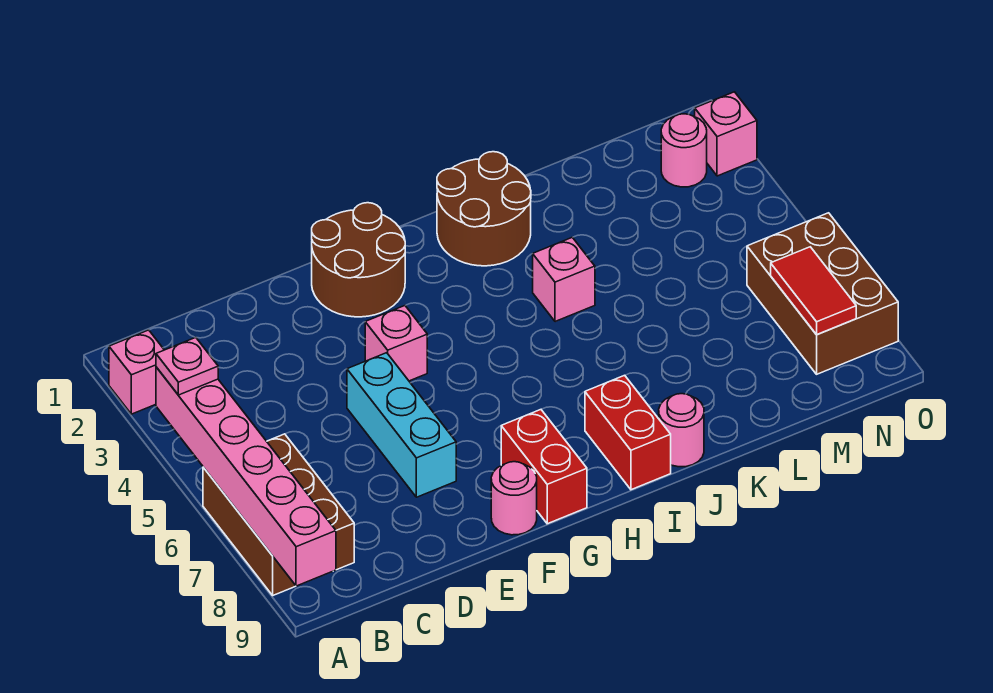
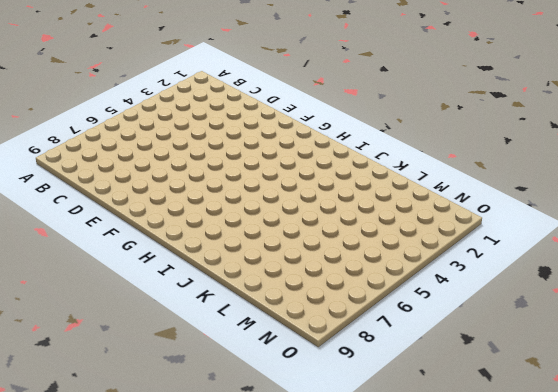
none -> pink 1x1 brick [109,330,164,414]
none -> brown 2x3 brick [203,434,354,595]
none -> cyan 1x3 brick [347,353,456,497]

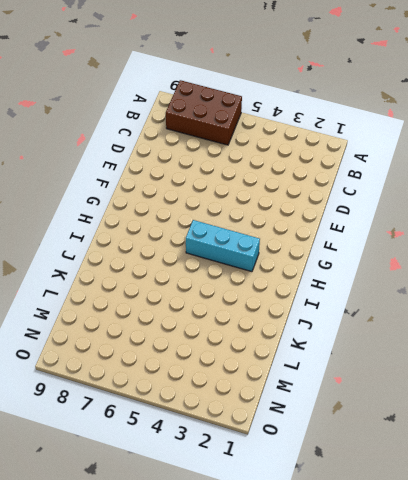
cyan 1x3 brick [186,220,260,272] -> cyan 1x3 brick moved to [347,353,456,497]
none -> pink 1x1 brick [109,330,164,414]
none -> brown 2x2 round brick [312,203,405,317]
none -> pink 1x1 brick [365,306,427,381]

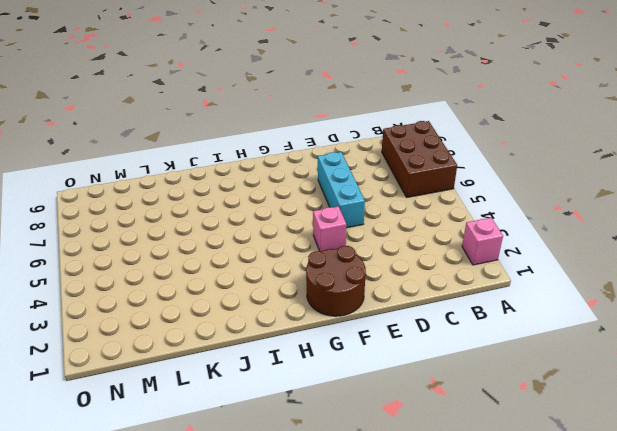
none -> pink 1x1 round brick [491,462,537,535]
none -> red 1x2 brick [501,410,587,524]
none -> brown 2x2 round brick [437,152,531,266]

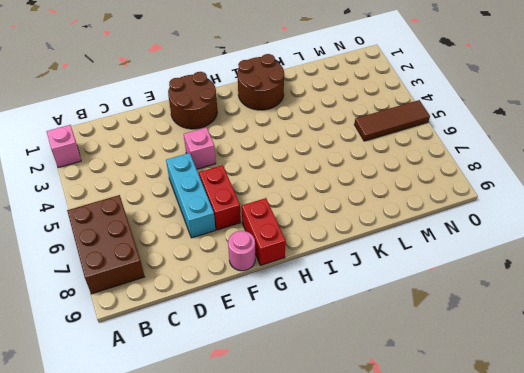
red 1x2 brick [199,165,241,230] -> red 1x2 brick moved to [585,375,671,490]
brown 1x3 tile [354,100,430,141] -> none
none -> pink 1x1 brick [533,237,595,322]
none -> pink 1x1 round brick [659,394,704,467]
none -> pink 1x1 round brick [661,114,707,187]

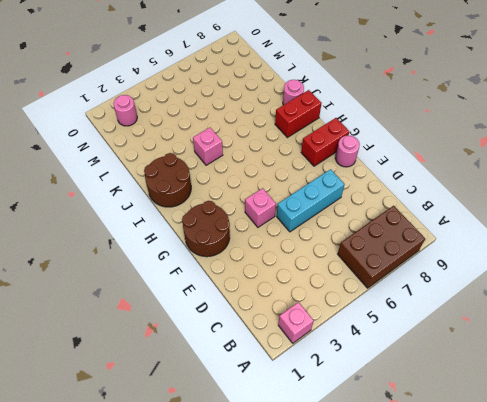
none -> brown 2x3 brick [747,213,898,374]
none -> pink 1x1 brick [695,92,757,176]
none -> pink 1x6 brick [156,367,336,586]

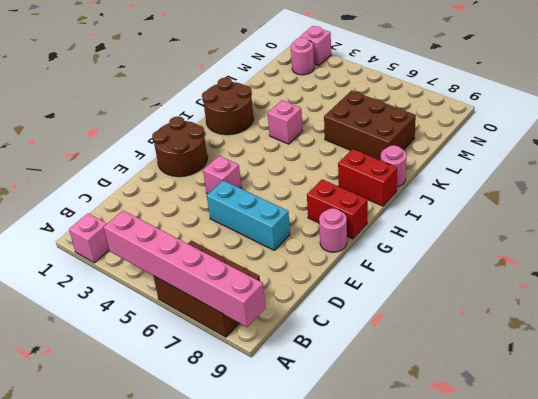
brown 2x3 brick [324,91,416,160] -> brown 2x3 brick moved to [747,213,898,374]
none -> red 1x2 tile [771,247,856,335]
none -> pink 1x1 plate [156,337,218,395]

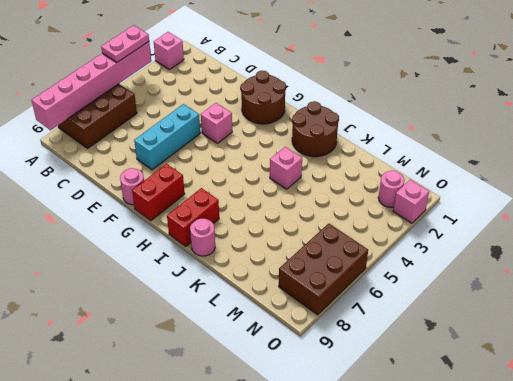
pink 1x2 plate [101,25,149,62] -> pink 1x1 plate [156,337,218,395]
none -> red 1x2 tile [771,247,856,335]

